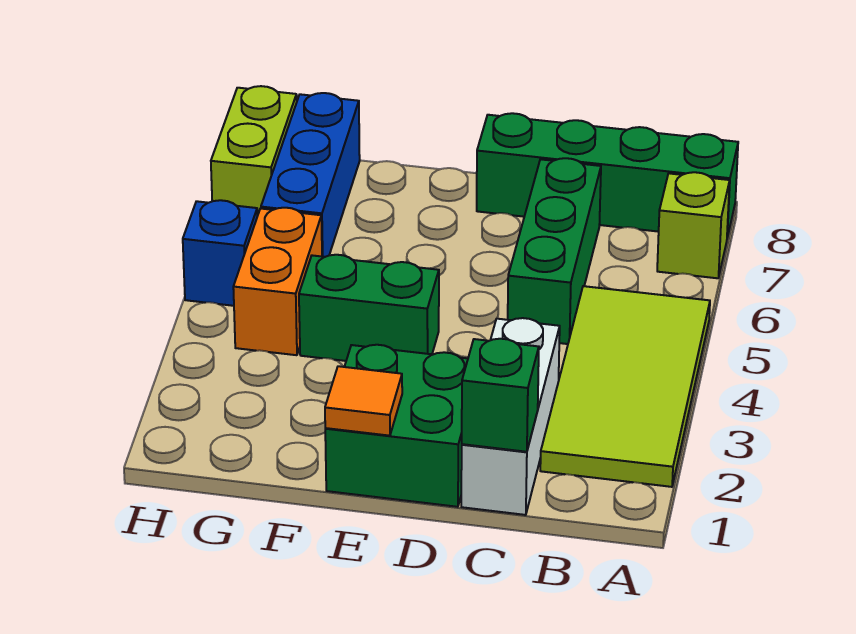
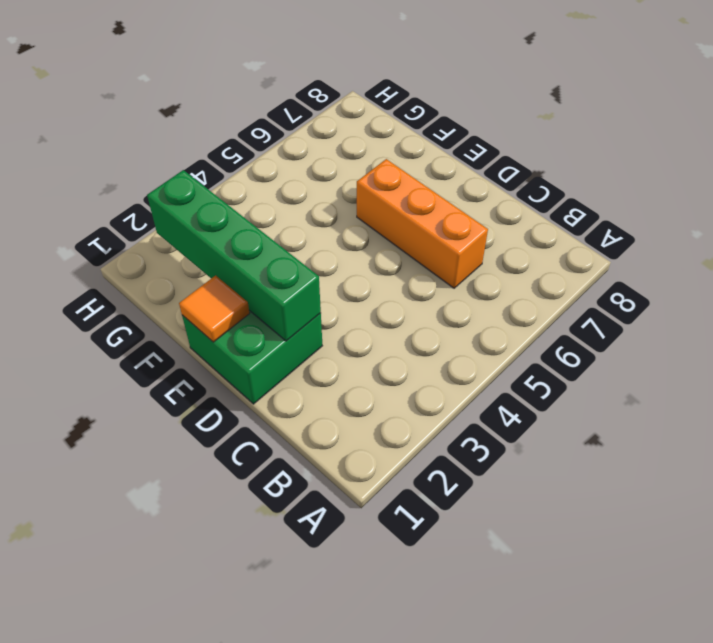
orange 1x3 brick [357,159,488,288] -> green 1x3 brick [508,158,601,344]
green 1x4 brick [147,170,321,341] -> green 1x4 brick moved to [477,113,738,238]
none -> lime 2x4 tile [540,286,710,487]
none -> lime 1x1 brick [657,172,730,278]
none -> white 1x3 brick [461,318,560,515]

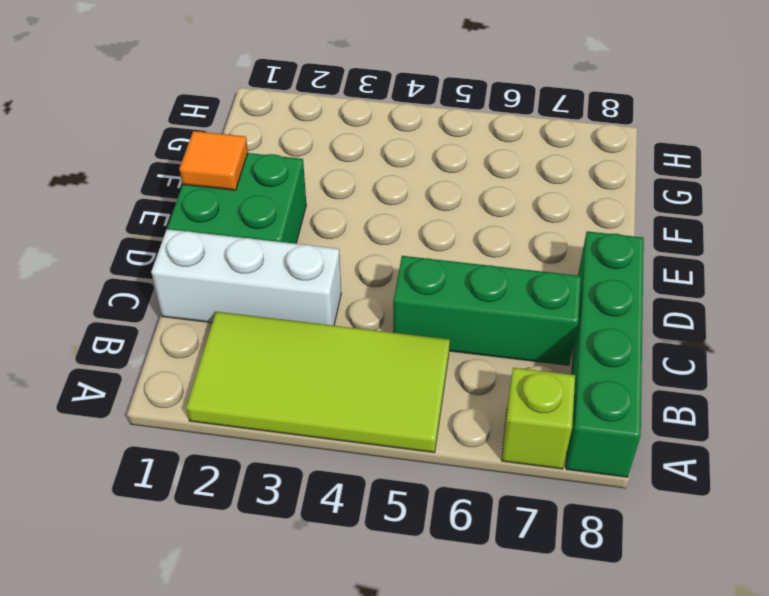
none -> green 1x2 brick [299,255,439,361]
none -> orange 1x2 brick [233,208,322,355]
none -> blue 1x3 brick [261,93,360,257]

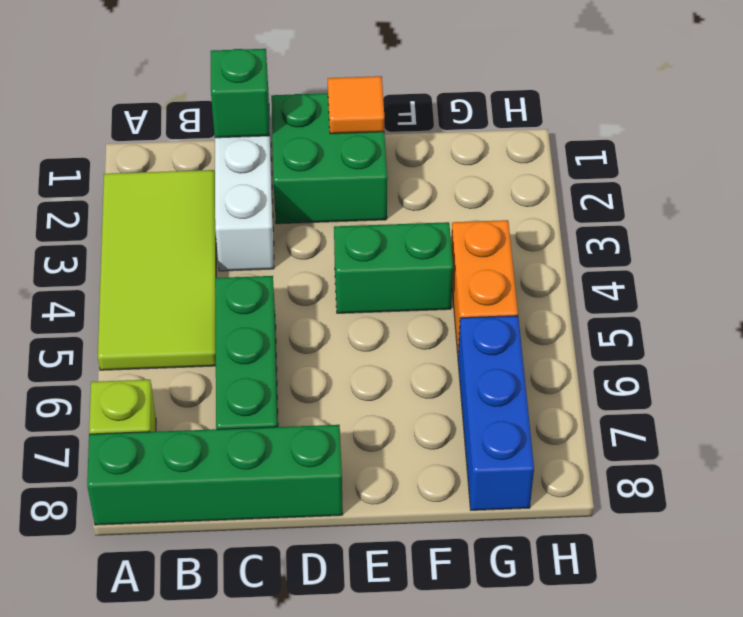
none -> blue 1x1 brick [183,200,257,306]
none -> lime 1x2 brick [211,86,297,216]

